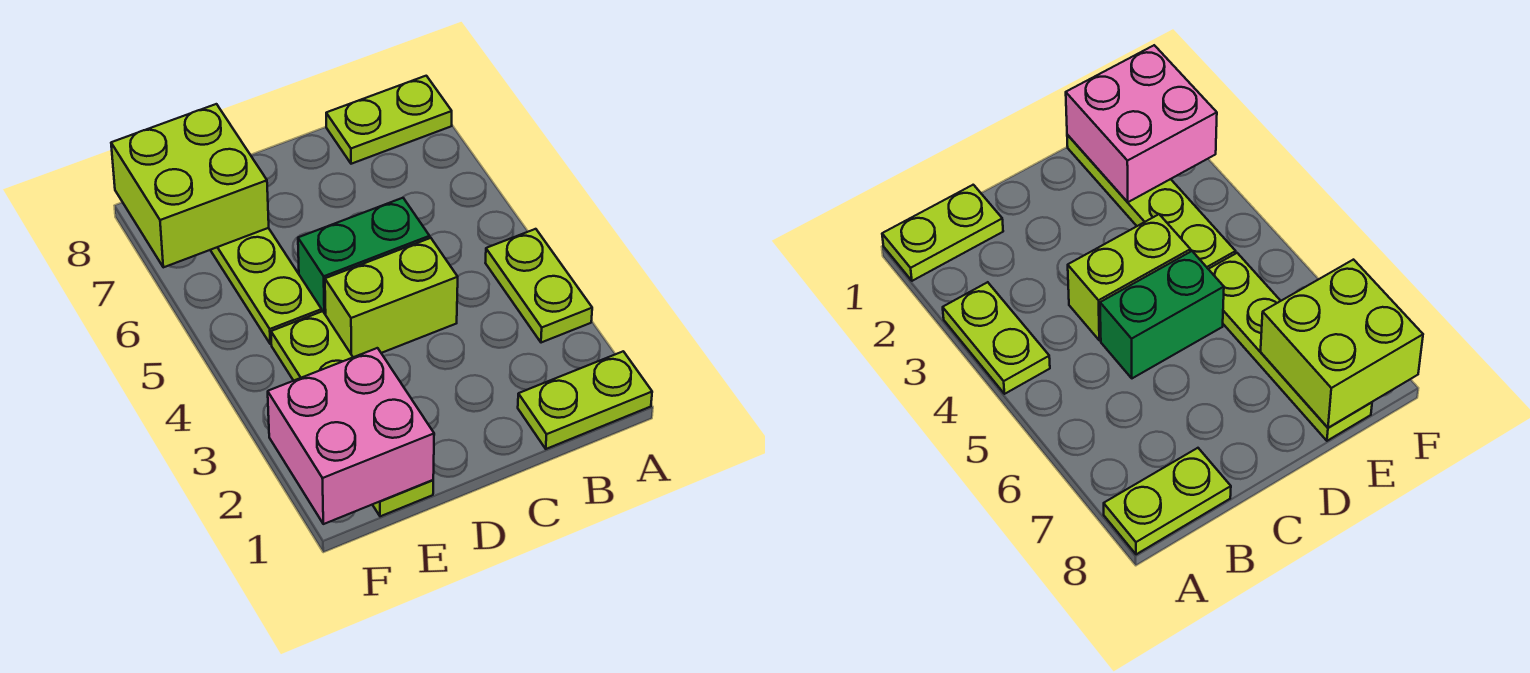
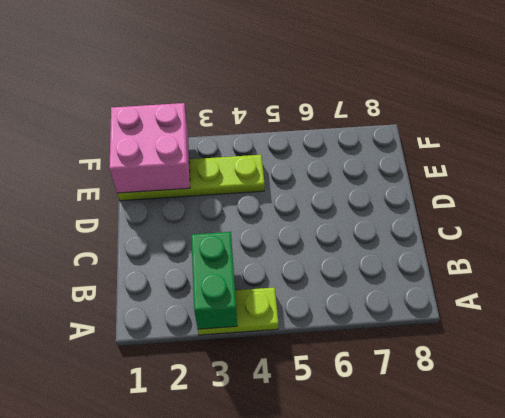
green 1x2 brick [191,232,237,329] -> green 1x2 brick moved to [298,198,430,315]
none -> lime 1x2 plate [518,351,652,449]
none -> lime 1x2 plate [326,76,452,164]

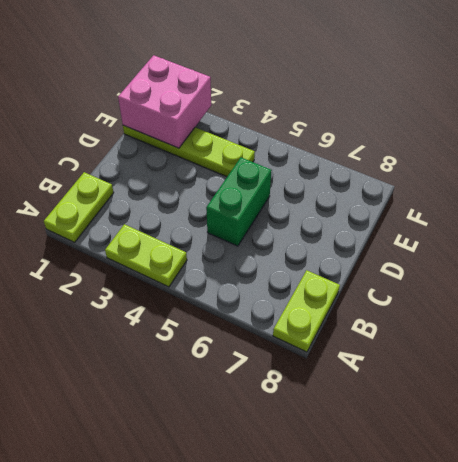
none -> lime 1x2 brick [325,238,458,357]
none -> lime 1x4 plate [211,228,322,344]

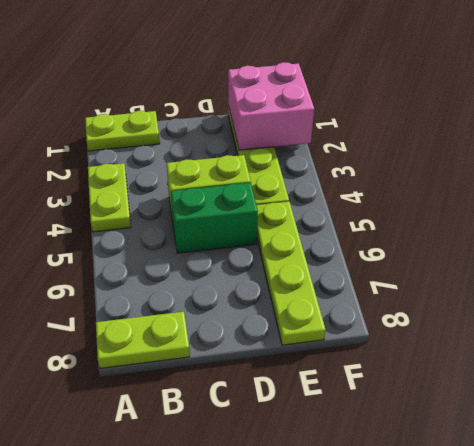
none -> lime 2x2 brick [111,104,269,267]

